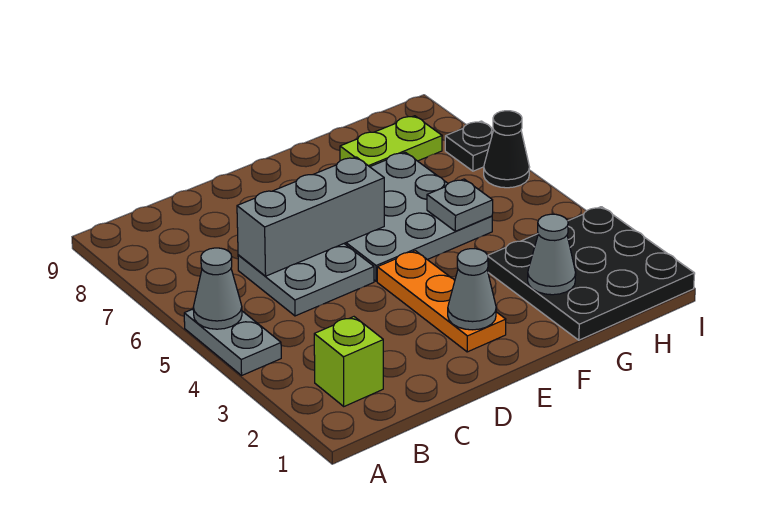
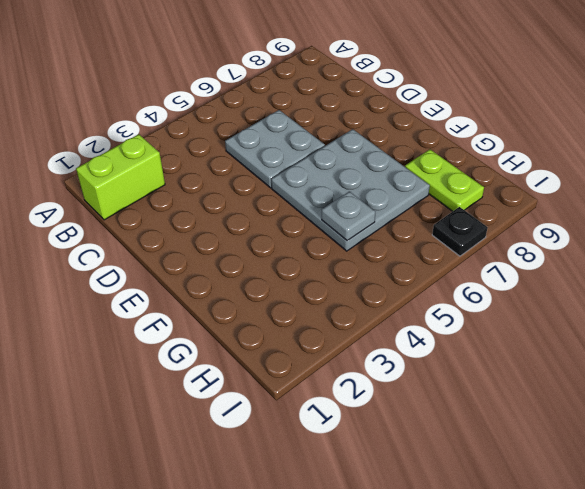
lime 1x2 brick [76,134,165,220] -> lime 1x1 brick [314,317,383,406]
none -> grey 1x2 plate [184,309,281,375]
none -> orange 1x3 plate [377,251,506,352]
none -> black 3x3 plate [487,207,695,340]

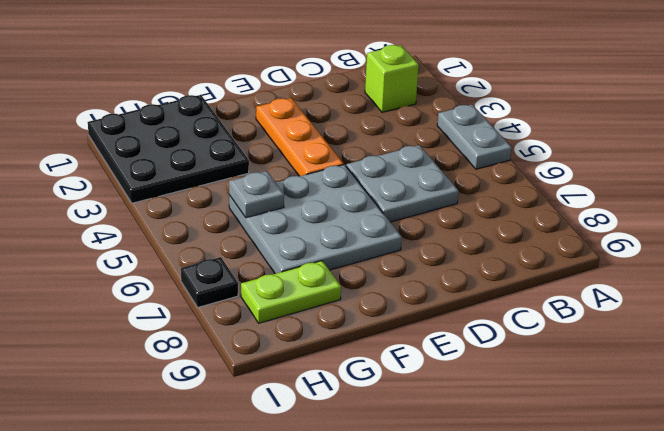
none -> black 1x1 cone [484,111,529,188]
none -> grey 1x1 cone [193,248,242,329]
none -> grey 1x3 brick [237,157,384,276]

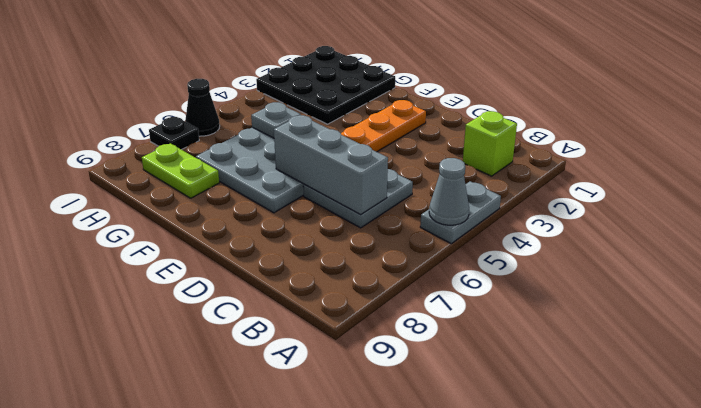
none -> grey 1x1 cone [448,249,496,330]
none -> grey 1x1 cone [528,214,576,295]

